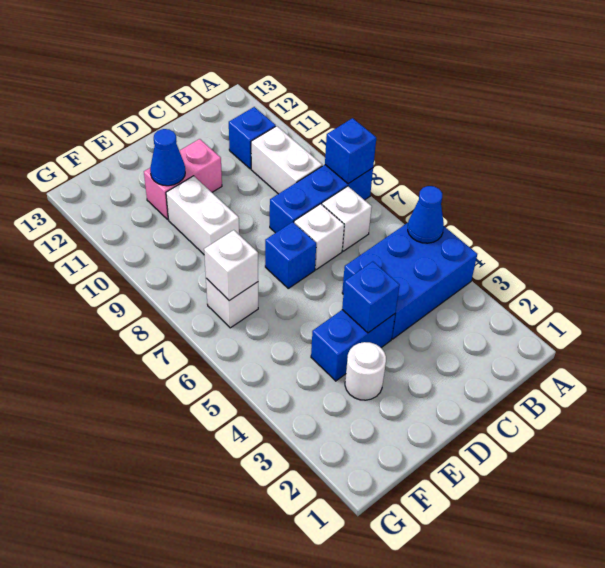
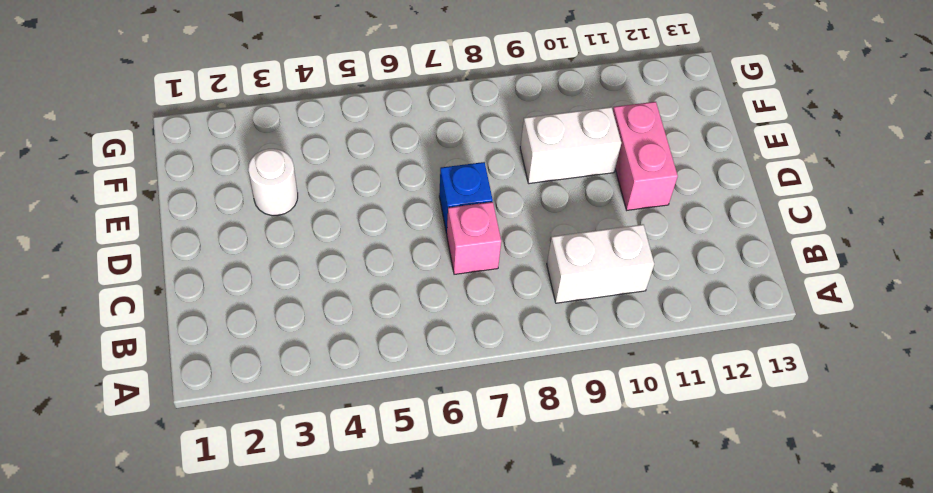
pink 1x1 brick [447,202,501,274] -> white 1x1 brick [294,204,344,269]
none -> blue 2x3 brick [342,223,477,339]
none -> blue 1x3 brick [270,165,373,233]
none -> white 1x1 brick [322,186,372,251]

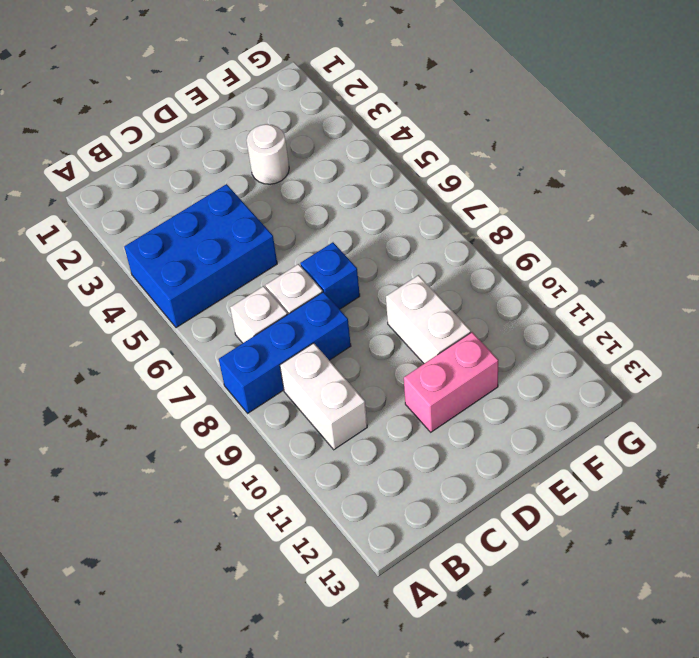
none -> blue 1x1 brick [229,107,276,169]
none -> blue 1x2 brick [311,310,395,381]
none -> white 1x1 brick [206,279,258,328]

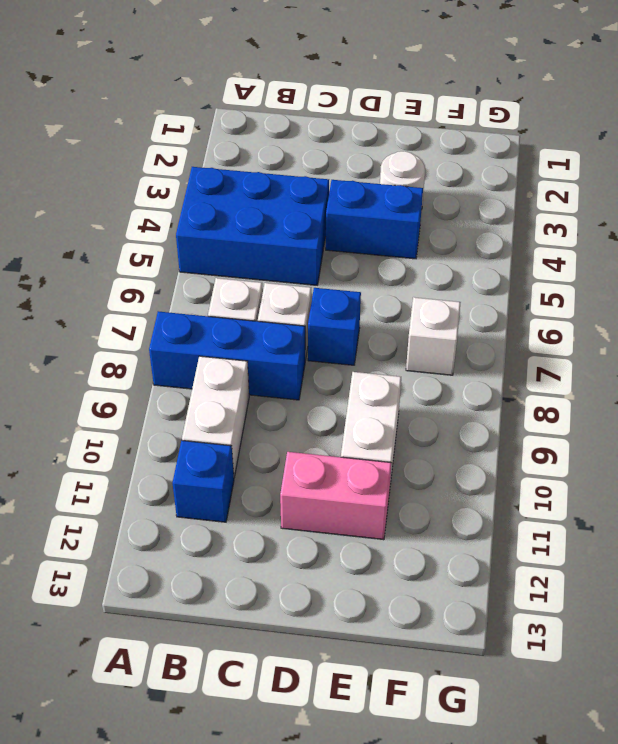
none -> blue 1x1 cone [408,186,444,243]
none -> blue 1x1 brick [325,118,376,184]
none -> blue 1x1 brick [342,262,400,333]

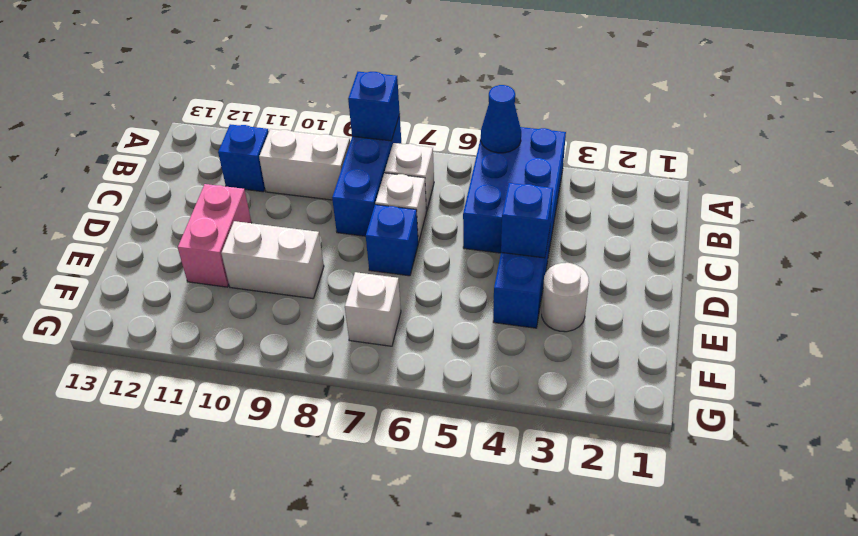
none -> blue 1x1 cone [150,129,185,186]
none -> white 1x1 brick [204,230,258,301]

